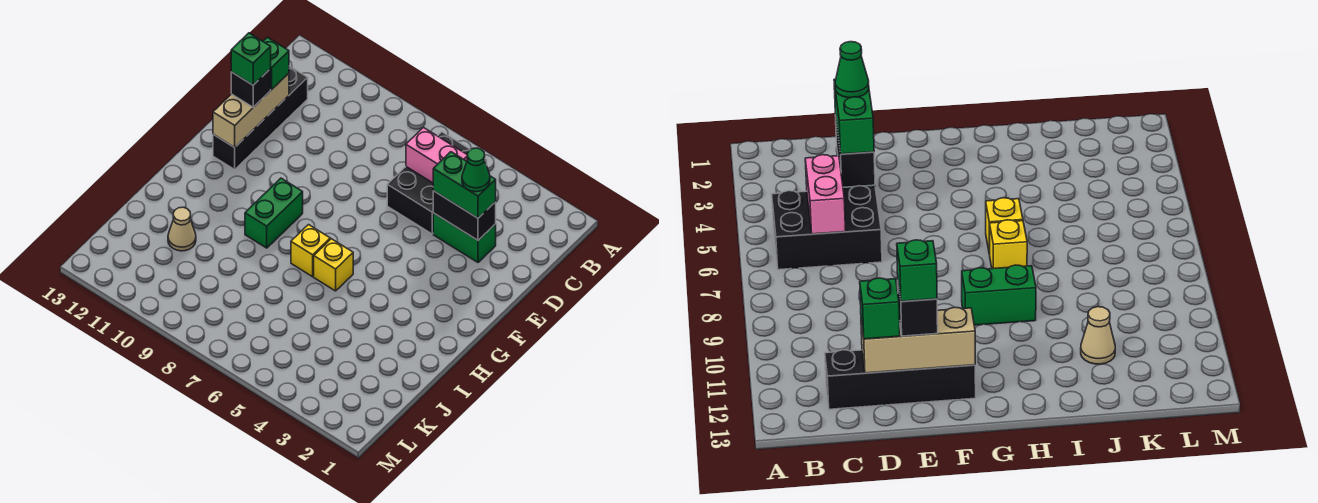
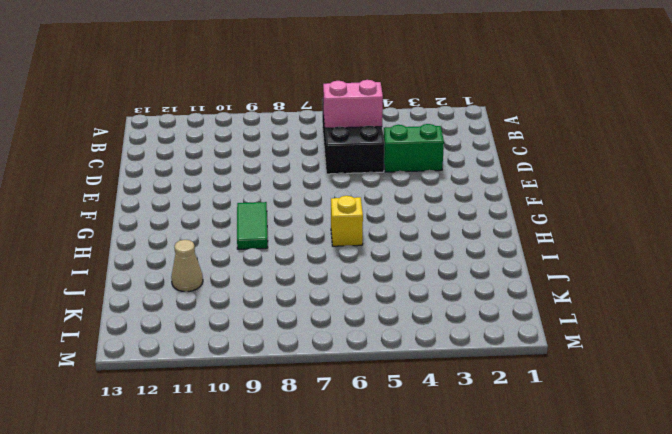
green 1x2 tile [237,202,268,249] -> green 1x2 brick [245,178,303,248]
none -> black 1x4 brick [213,66,308,169]
none -> yellow 1x1 brick [291,225,330,277]
none -> black 1x2 brick [433,191,496,240]

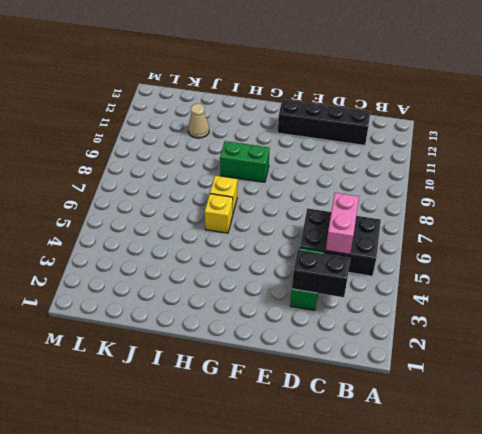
black 1x2 brick [292,250,350,297] -> black 1x2 brick turned to [433,191,496,240]
none -> tan 1x3 brick [213,73,289,147]
none -> green 1x2 brick [433,152,496,218]
none -> green 1x1 brick [263,37,289,90]

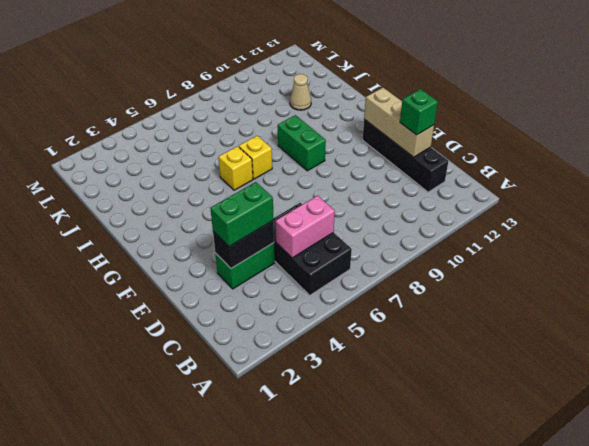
none -> black 1x1 brick [231,69,271,107]
none -> green 1x1 cone [462,148,490,192]
none -> green 1x1 brick [231,33,271,85]

